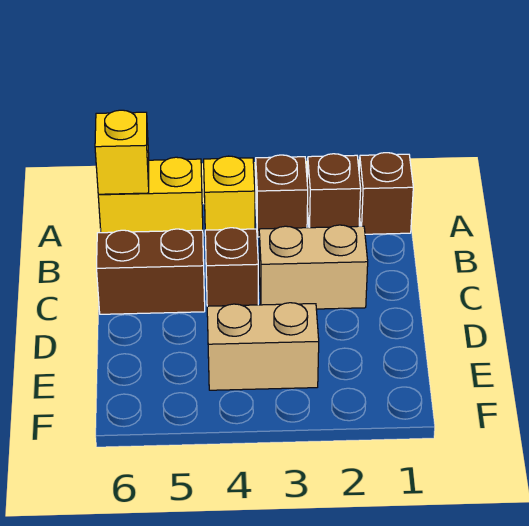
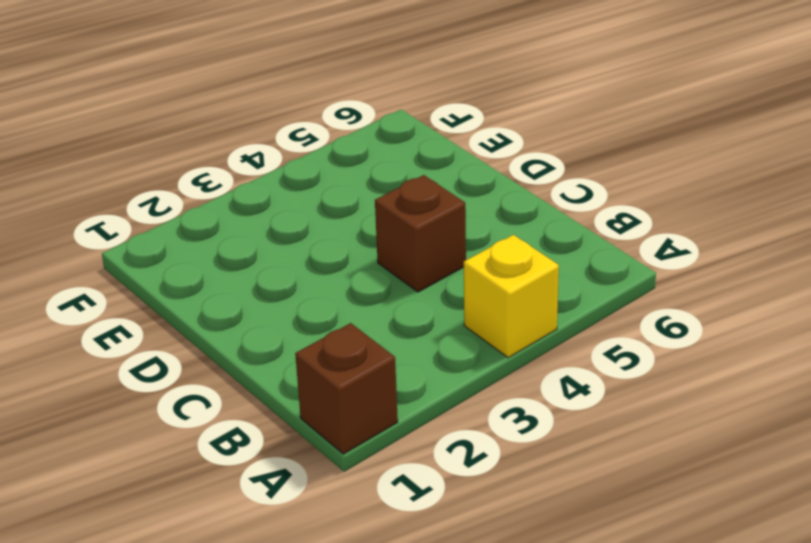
none -> brown 1x1 brick [307,154,361,228]
none -> brown 1x1 brick [256,155,308,237]

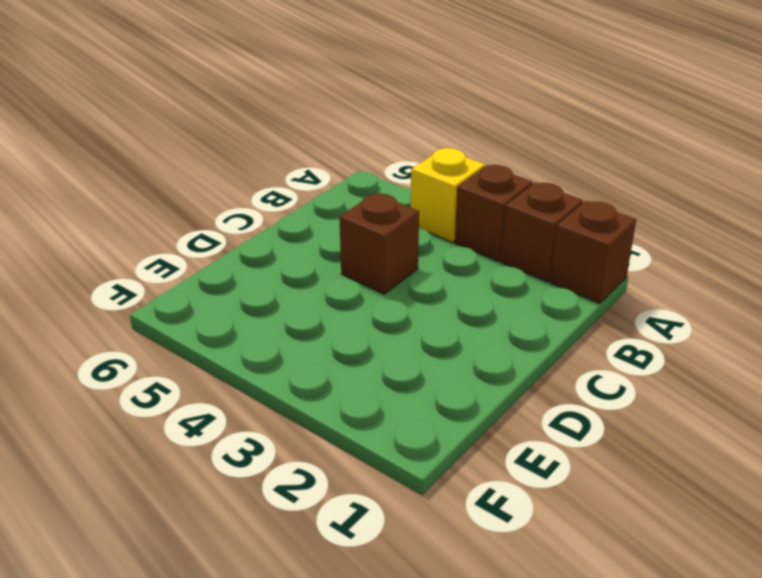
none -> yellow 1x2 brick [98,157,203,233]
none -> tan 1x2 brick [259,225,368,309]

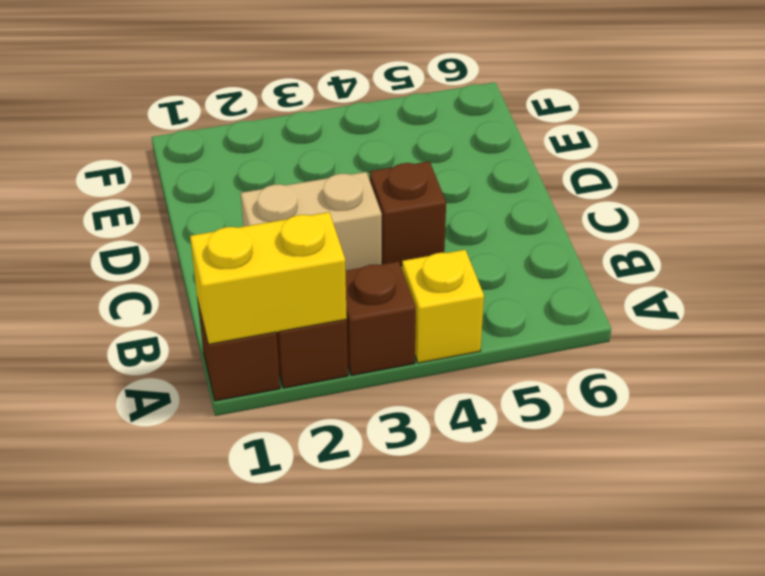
yellow 1x2 brick [190,212,347,344] -> yellow 1x2 brick moved to [98,157,203,233]
none -> brown 1x2 brick [97,229,205,314]
none -> tan 1x2 brick [207,303,319,390]

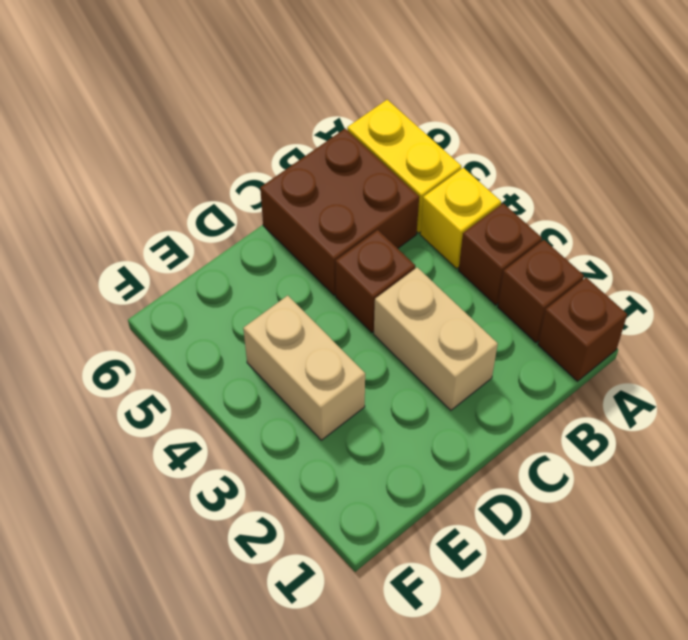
brown 2x2 brick [260,129,419,295] -> brown 1x2 brick [97,229,205,314]
none -> yellow 1x1 brick [95,110,149,194]

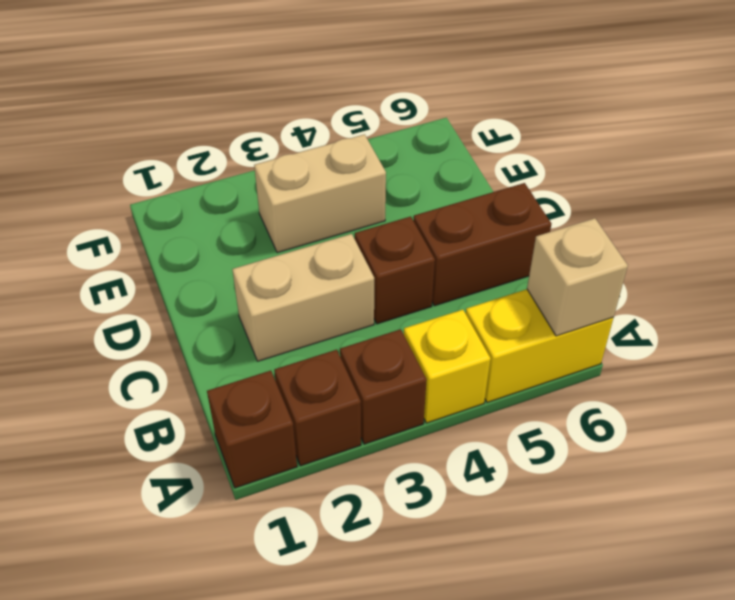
tan 1x1 brick [527,218,628,336] -> yellow 1x1 brick [95,110,149,194]

